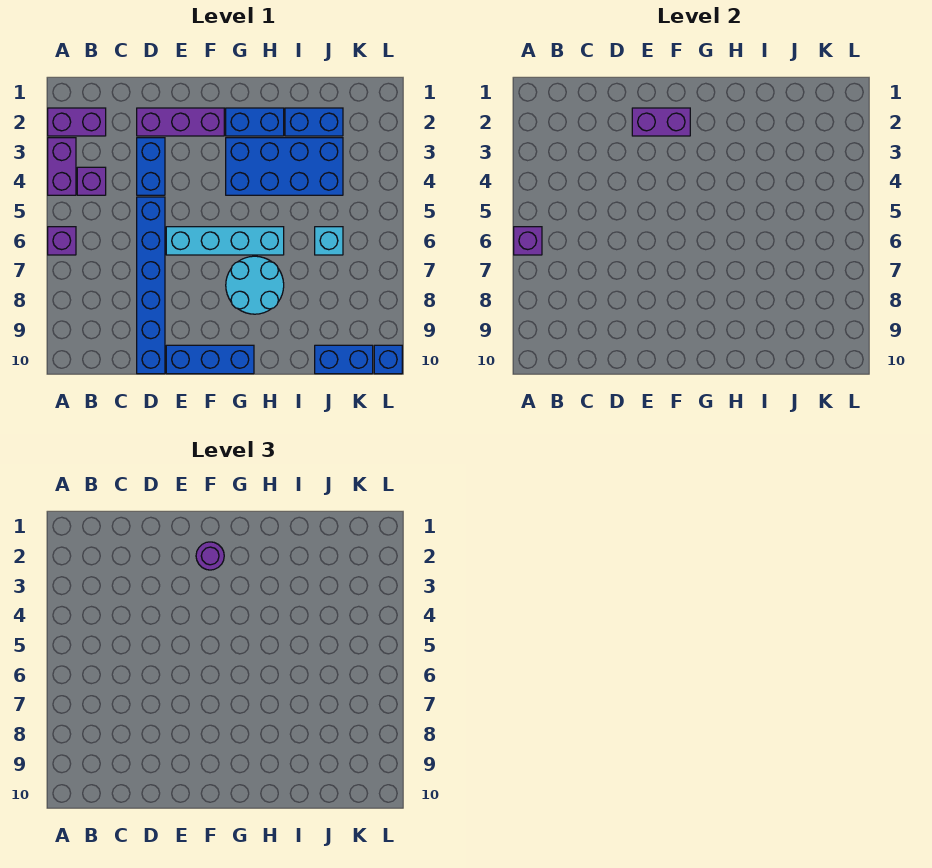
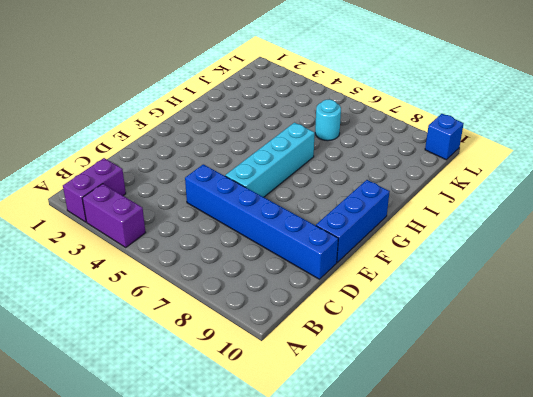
cyan 1x1 round brick [315,99,341,141] -> cyan 1x1 brick [315,227,343,255]
none -> purple 1x1 brick [48,227,76,255]
none -> purple 1x1 brick [77,167,106,195]
none -> purple 1x3 brick [137,108,224,136]

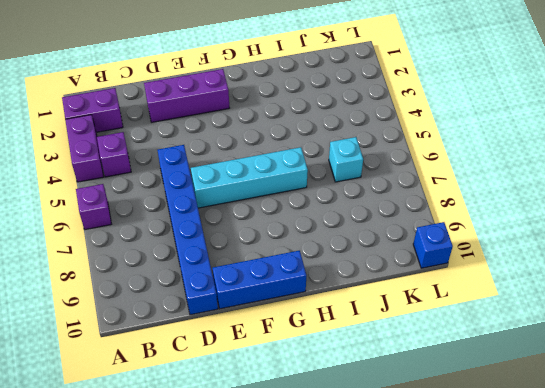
none -> blue 1x2 brick [137,138,165,195]
none -> blue 1x2 brick [226,108,284,136]
none -> blue 2x4 brick [226,138,343,195]

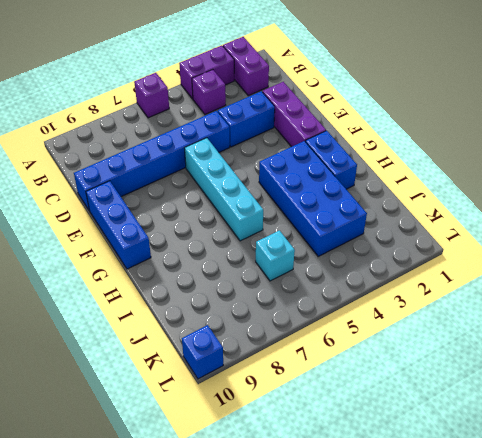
none -> cyan 2x2 round brick [226,256,284,314]
none -> blue 1x2 brick [285,108,343,136]
none -> blue 1x2 brick [315,345,373,374]

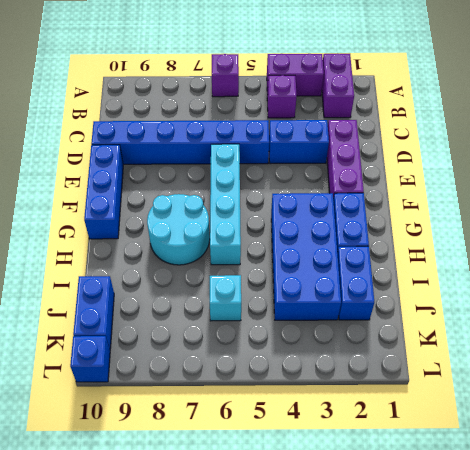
none -> purple 1x1 brick [514,227,542,255]
none -> purple 1x2 brick [632,108,690,136]
none -> purple 1x1 round brick [196,542,224,570]

